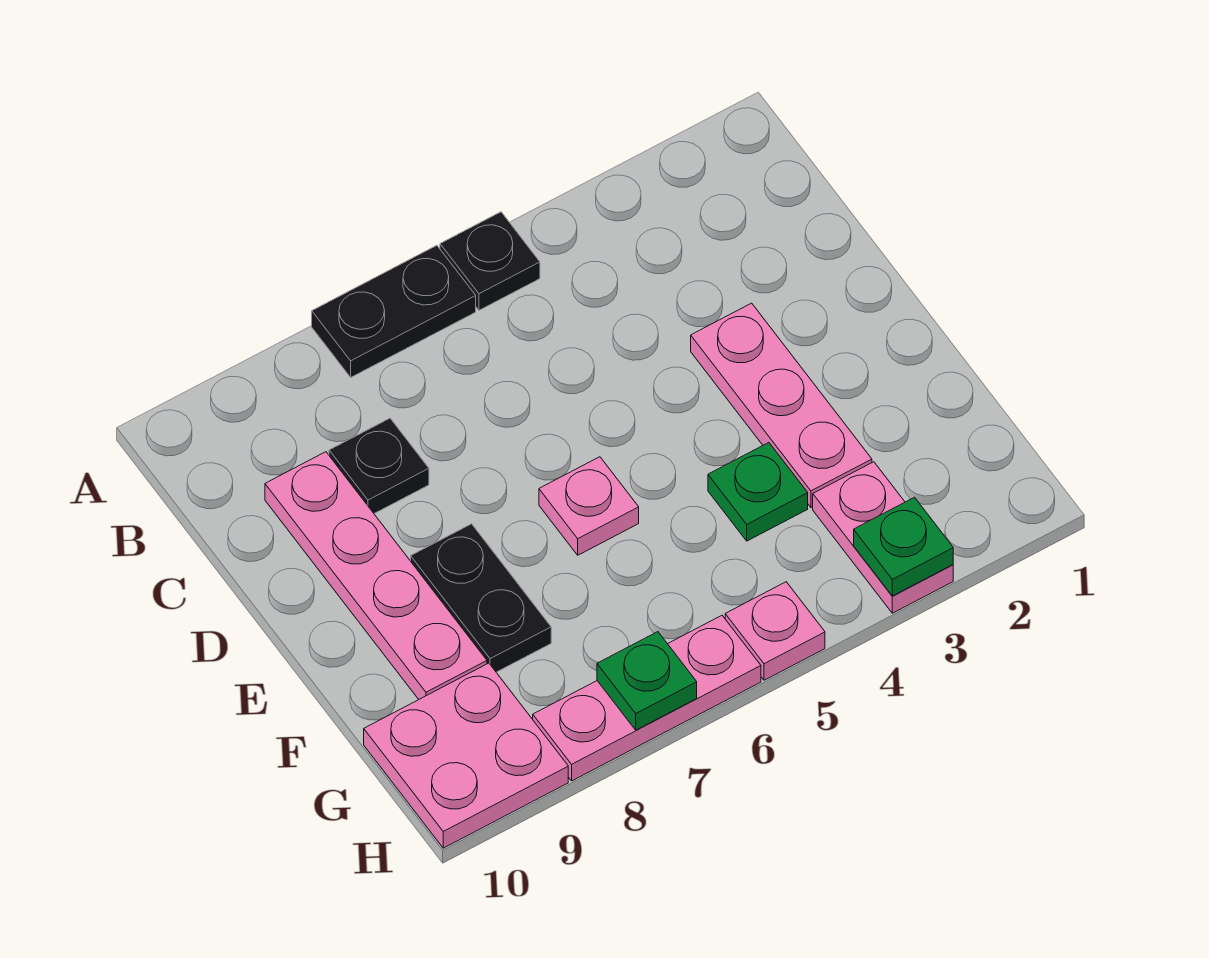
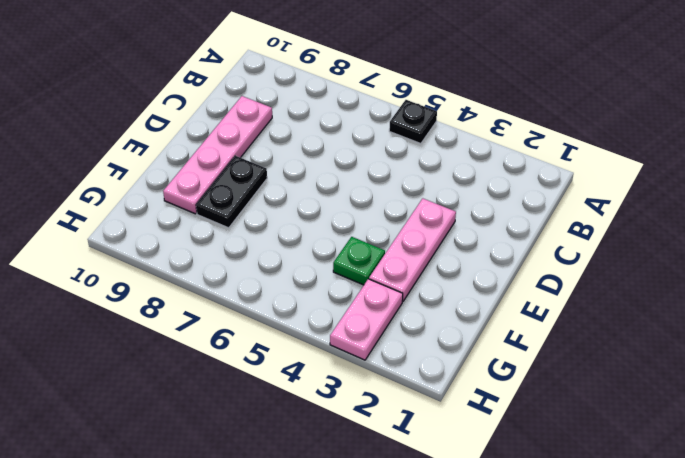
none -> black 1x2 plate [312,245,476,377]
none -> black 1x1 plate [329,418,429,514]
none -> pink 1x1 plate [539,457,639,555]

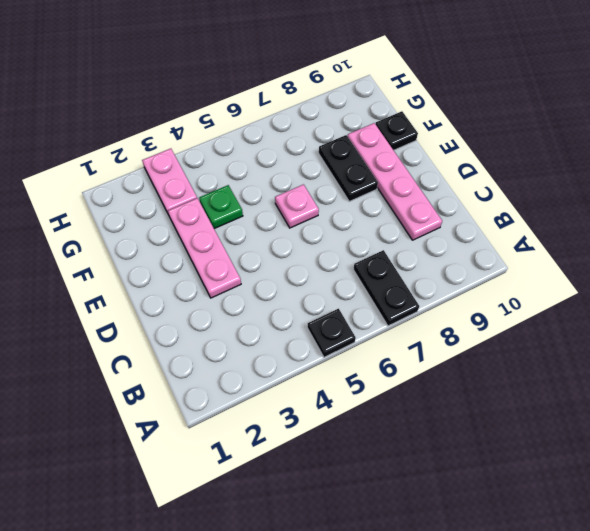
black 1x2 plate [353,250,419,326] -> black 1x2 plate turned to [312,245,476,377]
black 1x1 plate [376,111,418,150] -> black 1x1 plate moved to [329,418,429,514]
none -> pink 2x2 plate [364,663,568,848]
none -> pink 1x1 plate [725,582,825,680]
none -> pink 1x3 plate [533,616,761,781]

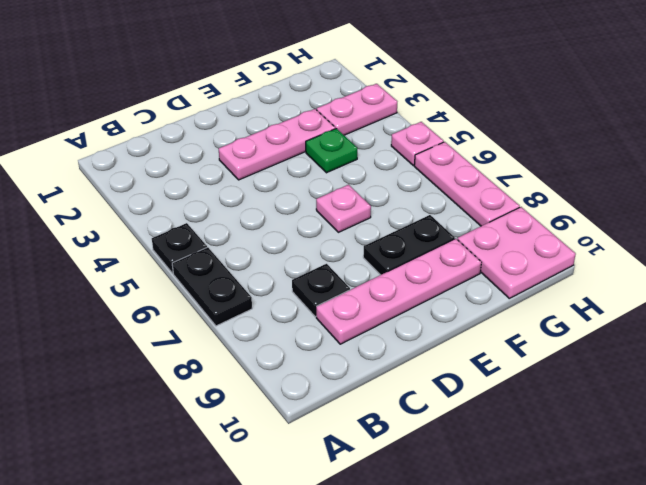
none -> green 1x1 plate [854,497,953,596]
none -> green 1x1 plate [597,632,697,730]

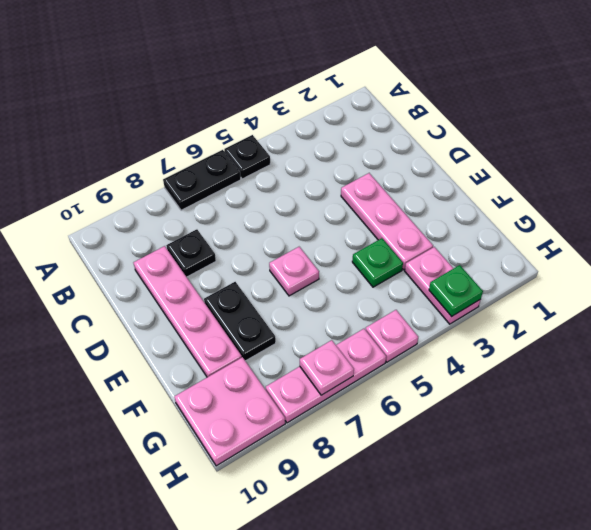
pink 1x1 plate [300,340,354,395] -> green 1x1 plate [597,632,697,730]

